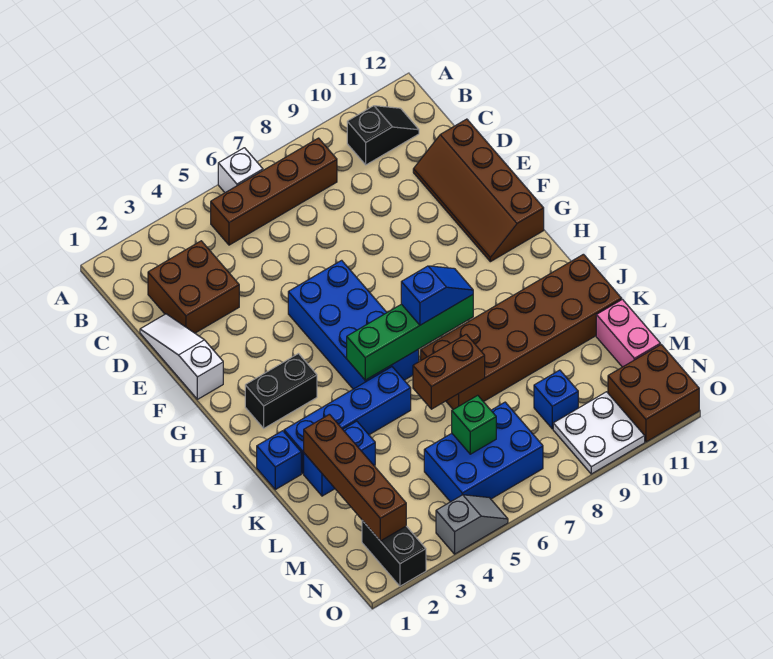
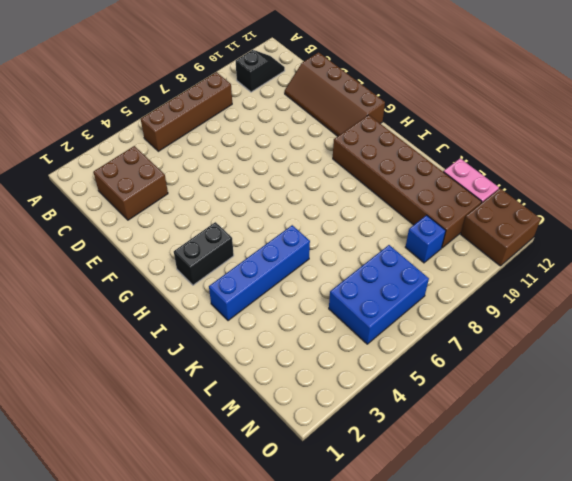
brown 2x6 brick [333,115,482,248] -> brown 2x6 brick turned to [421,254,622,409]
none -> white 1x1 brick [218,148,263,193]
none -> white 1x3 slope [140,314,223,399]
none -> blue 2x4 brick [288,260,419,389]

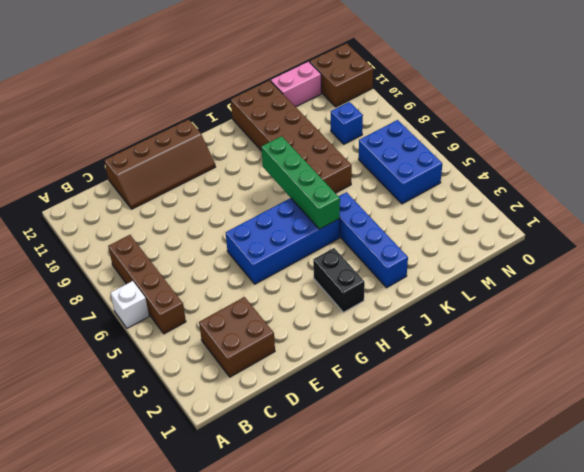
none -> black 1x2 slope [347,106,419,165]
none -> white 1x3 slope [140,314,223,399]
none -> blue 1x1 brick [257,431,301,490]

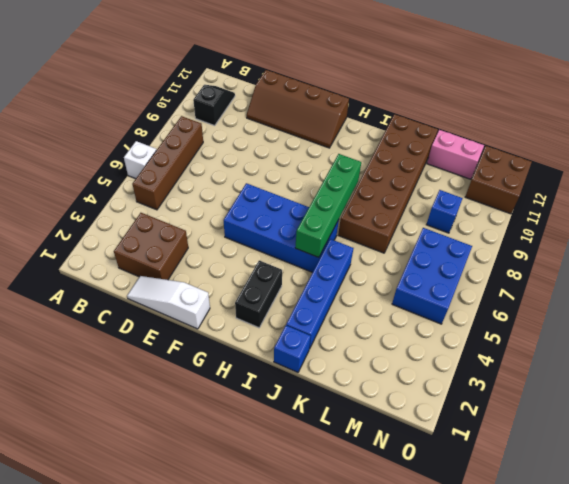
none -> blue 1x2 brick [304,421,375,496]
none -> black 1x2 brick [362,520,426,586]
none -> white 2x2 plate [553,392,645,474]

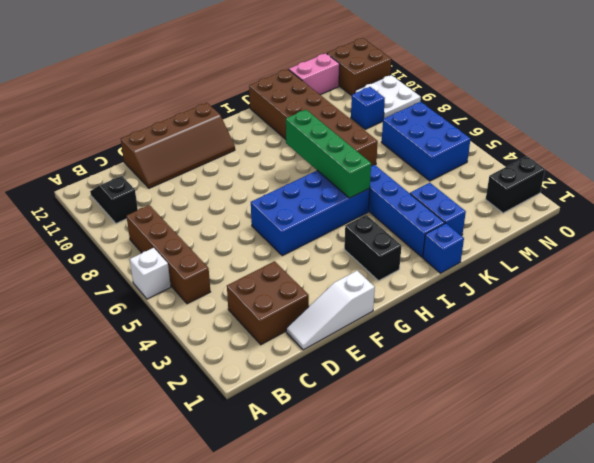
none -> grey 1x2 slope [436,495,508,554]
none -> brown 1x4 brick [304,414,406,541]
none -> brown 1x2 brick [413,334,485,409]

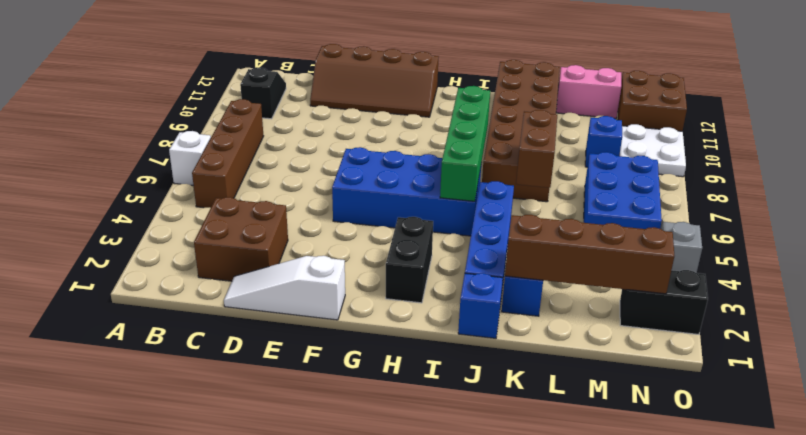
none -> green 1x1 brick [452,395,496,454]
none -> blue 1x2 slope [401,266,473,325]

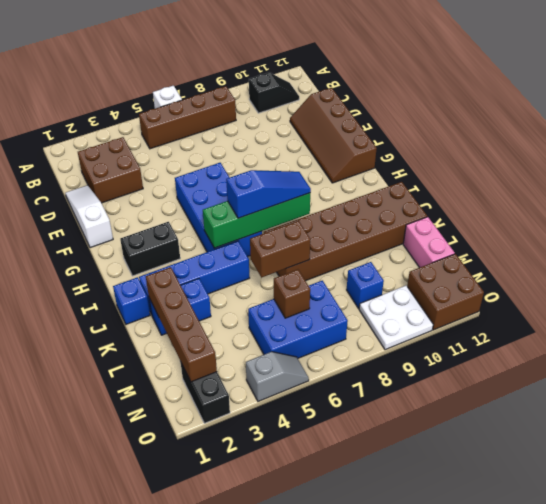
blue 1x3 slope [226,170,311,218] -> blue 1x2 slope [401,266,473,325]
brown 1x1 brick [274,270,310,318] -> green 1x1 brick [452,395,496,454]

